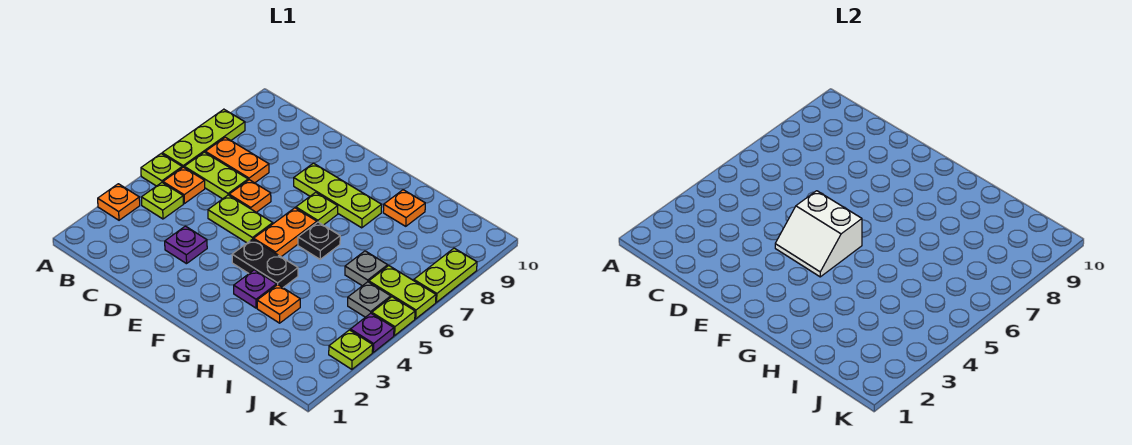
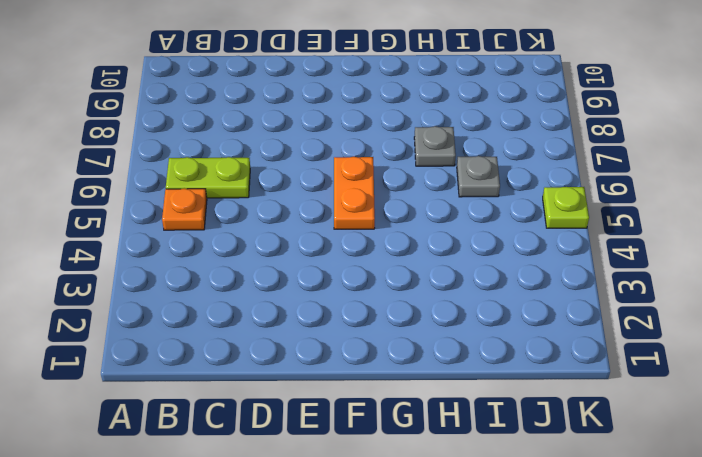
grey 1x1 plate [414,126,456,166] -> grey 1x1 plate moved to [348,282,391,317]
none -> orange 1x1 plate [98,184,140,220]
none -> lime 1x1 plate [141,154,182,186]
none -> lime 1x3 plate [162,109,245,168]

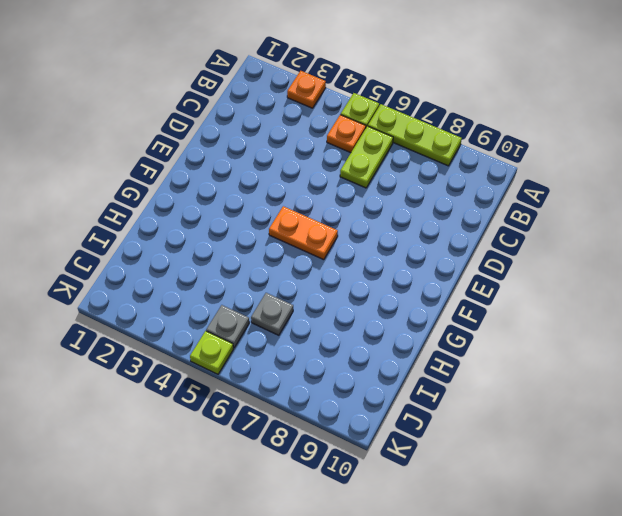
none -> lime 1x1 plate [141,183,183,219]
none -> orange 1x2 plate [205,137,269,183]
none -> purple 1x1 plate [165,226,207,264]

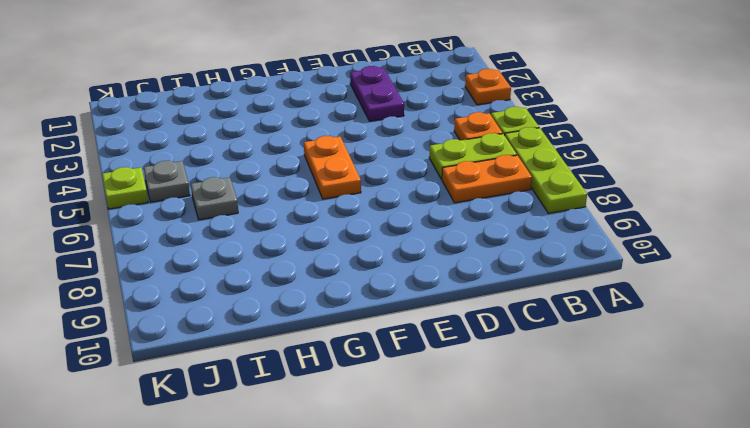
purple 1x2 plate [350,66,404,121] -> purple 1x1 plate [165,226,207,264]
none -> lime 1x1 plate [141,183,183,219]
none -> lime 1x2 plate [208,195,273,243]
none -> orange 1x1 plate [229,180,271,212]

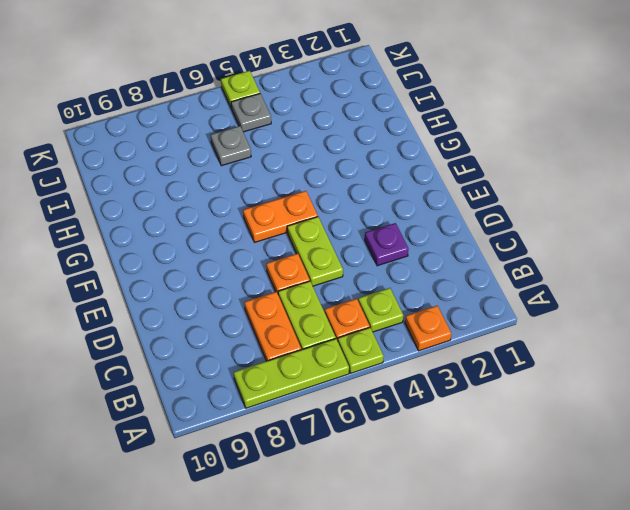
none -> lime 1x3 plate [294,163,382,228]
none -> black 1x2 plate [232,239,298,287]
none -> lime 1x1 plate [296,192,338,225]

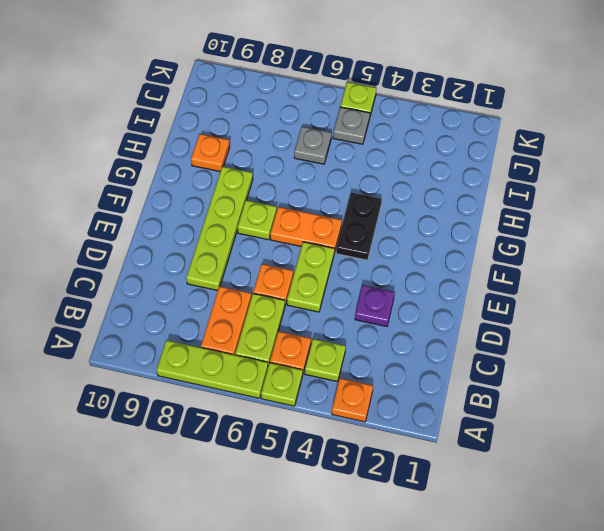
lime 1x4 plate [186,166,253,290] -> lime 1x3 plate [294,163,382,228]
none -> purple 1x1 plate [234,270,277,308]
none -> black 1x1 plate [298,222,340,259]
none -> orange 1x1 plate [257,285,300,323]

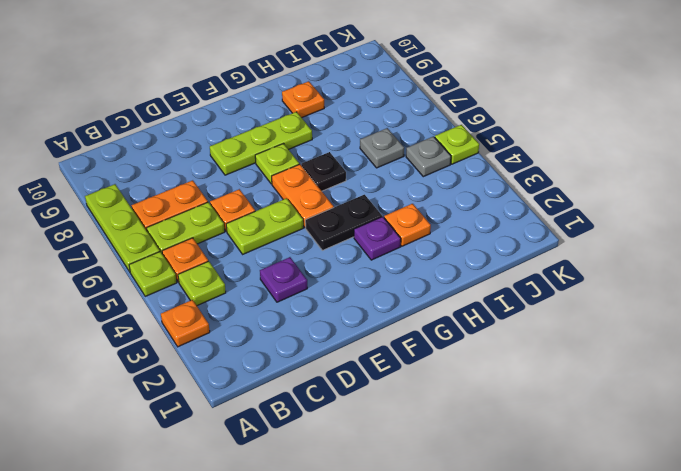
none -> lime 1x2 plate [369,266,436,319]
none -> lime 1x1 plate [329,330,373,369]
none -> purple 1x1 plate [350,313,394,352]

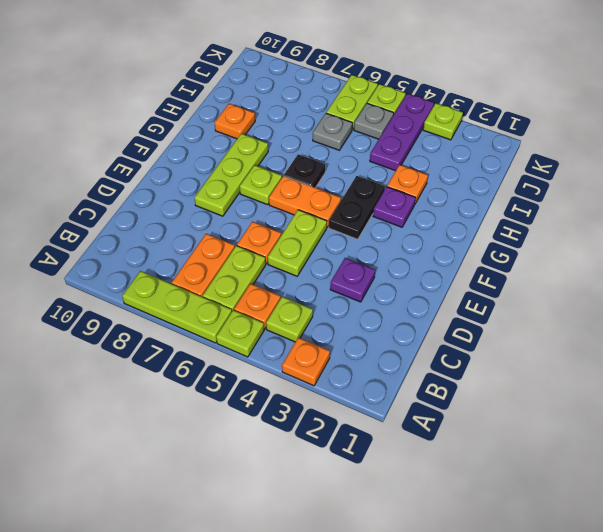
purple 1x3 plate [370,94,434,171] -> purple 1x1 plate [350,313,394,352]
none -> lime 1x2 plate [414,248,477,302]
none -> white 2x2 slope [775,191,862,277]

